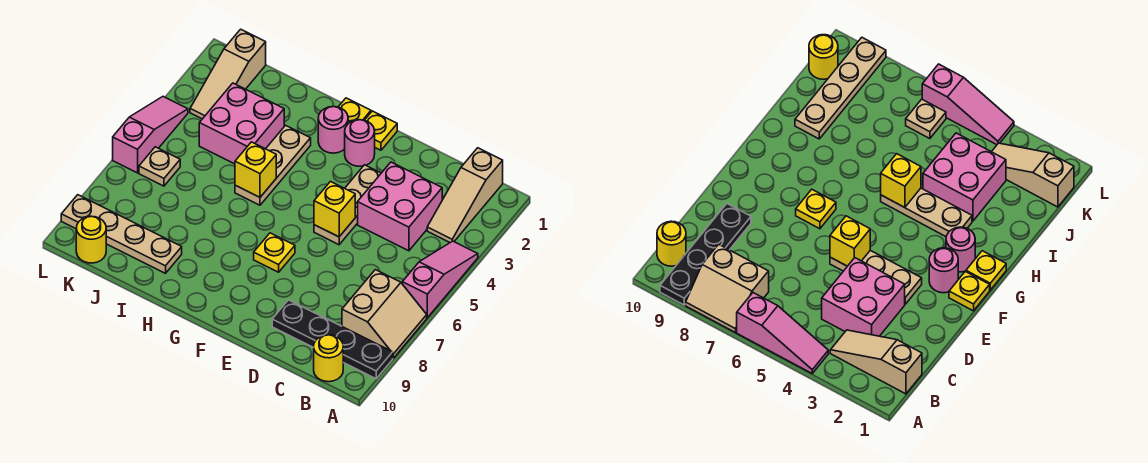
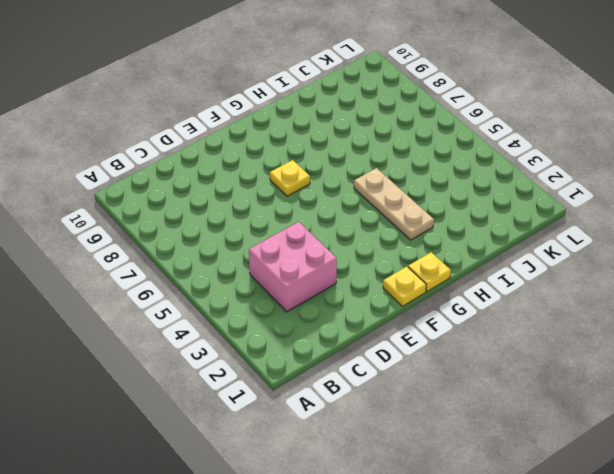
none -> pink 1x3 slope [402,241,478,318]
none -> tan 2x2 slope [342,270,427,358]
none -> black 1x4 plate [272,300,393,379]

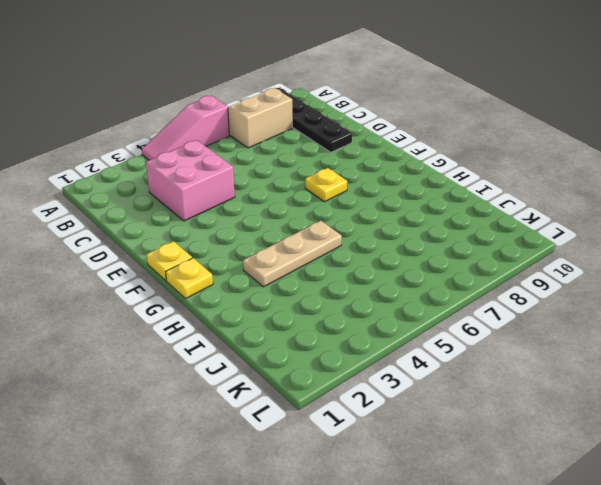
none -> tan 1x3 slope [427,148,503,242]
none -> yellow 1x1 round brick [314,335,343,382]
none -> tan 1x3 plate [314,165,381,245]

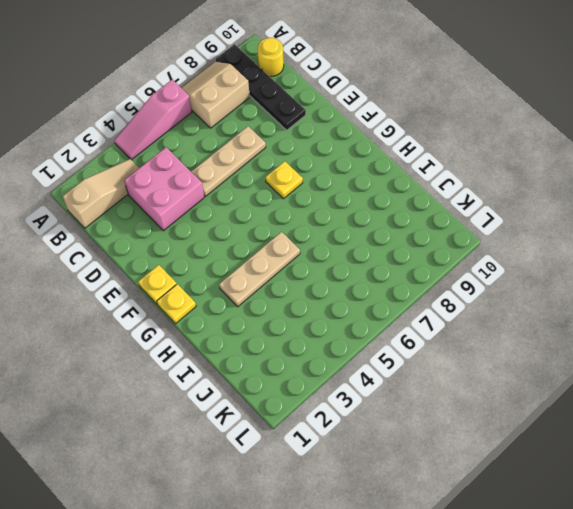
tan 1x3 plate [191,126,266,196] -> tan 1x3 plate moved to [314,165,381,245]
none -> pink 1x1 round brick [345,120,375,166]
none -> pink 1x1 round brick [318,107,348,153]
none -> pink 2x2 brick [199,83,284,164]

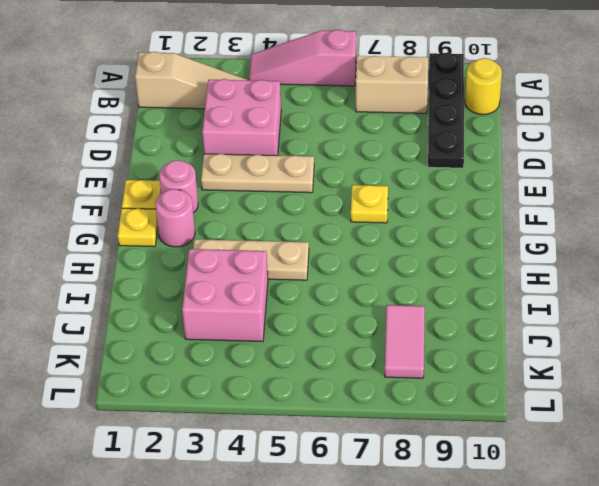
pink 1x2 tile [385,305,425,378] -> none
none -> tan 1x4 plate [61,195,182,273]
none -> tan 1x3 slope [190,29,266,119]
none -> tan 1x1 plate [139,147,180,186]

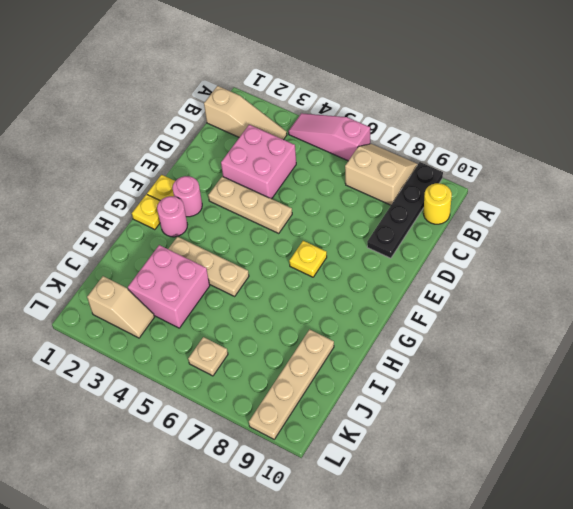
tan 1x2 slope [87,276,154,338] -> tan 1x3 slope [190,29,266,119]
none -> yellow 1x1 round brick [76,216,106,263]
none -> pink 1x3 slope [113,97,188,173]
none -> yellow 1x1 brick [314,182,355,237]

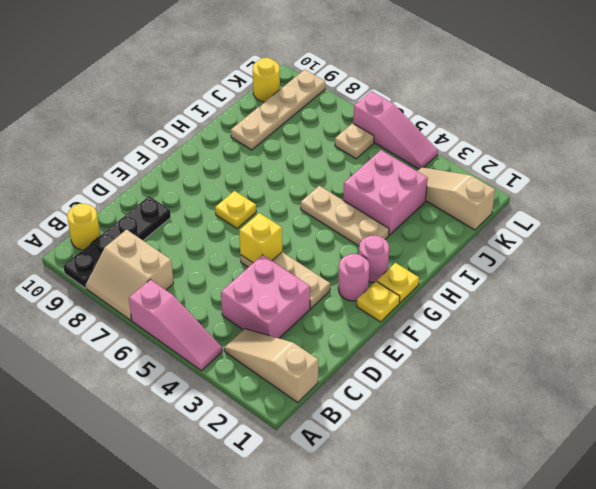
none -> yellow 1x1 brick [235,142,276,197]

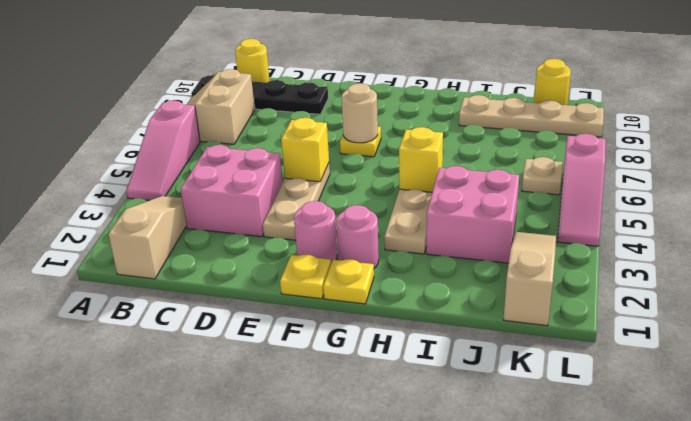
tan 1x1 round brick [342,83,378,143] -> none

